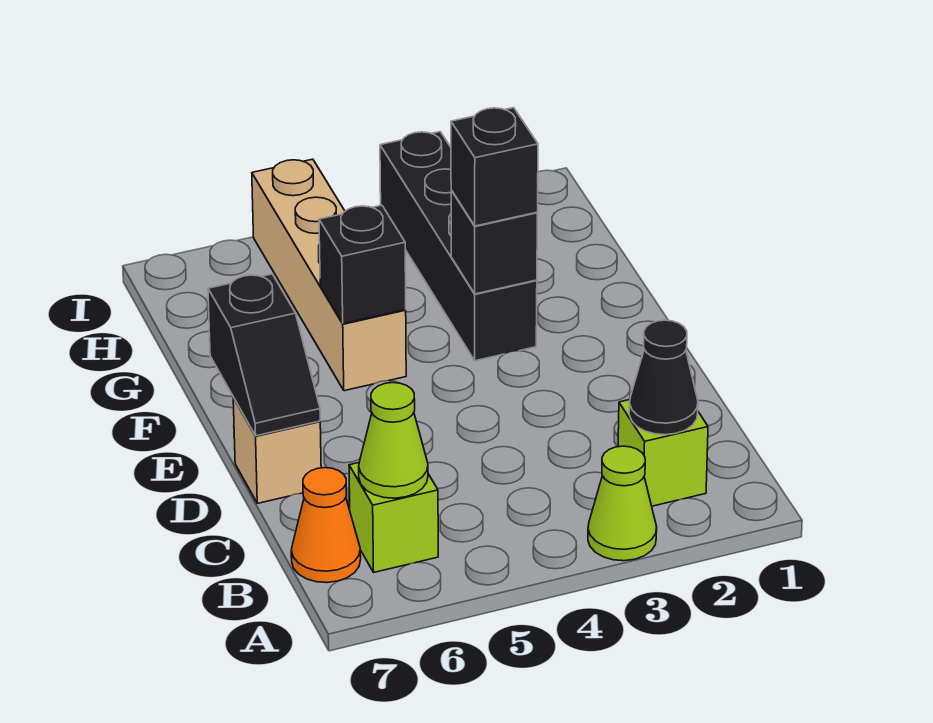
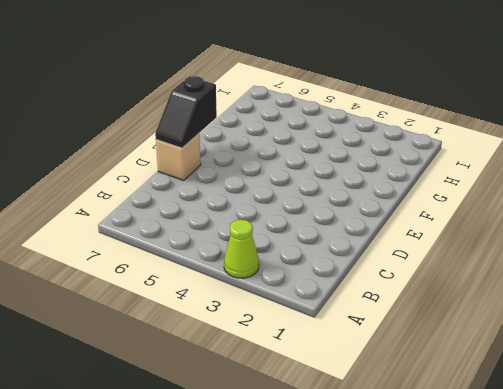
none -> lime 1x1 brick [618,400,708,506]
none -> lime 1x1 brick [349,463,438,572]
none -> orange 1x1 cone [291,468,361,583]

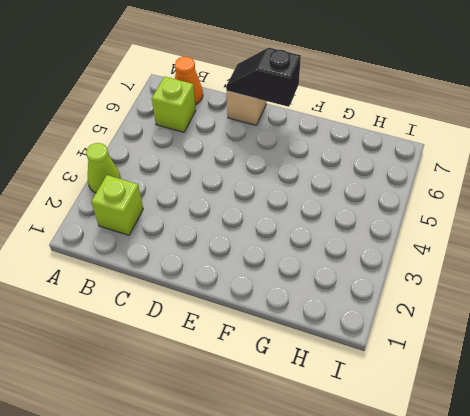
none -> black 1x4 brick [380,132,537,361]
none -> tan 1x4 brick [252,159,406,391]
none -> black 1x1 cone [629,320,698,435]

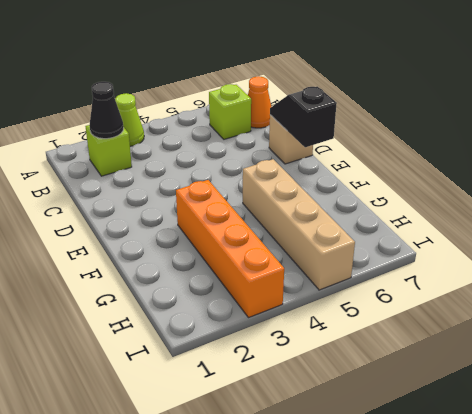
orange 1x4 brick [176,180,284,318] -> black 1x4 brick [380,132,537,361]
none -> lime 1x1 cone [359,383,428,498]
none -> black 1x1 brick [451,190,537,294]
none -> black 1x1 brick [319,205,406,324]

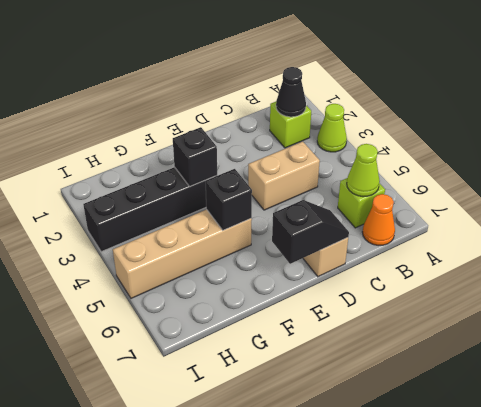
tan 1x2 brick [248,142,320,210] -> none
none -> black 1x1 brick [451,108,538,226]

